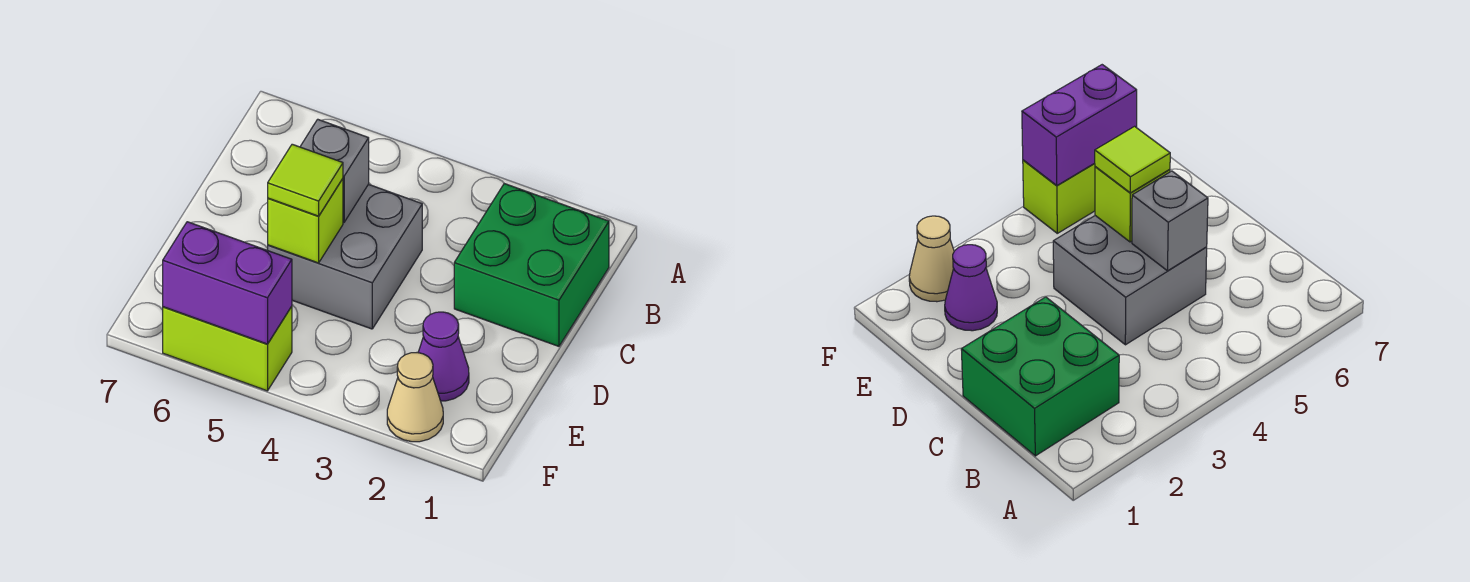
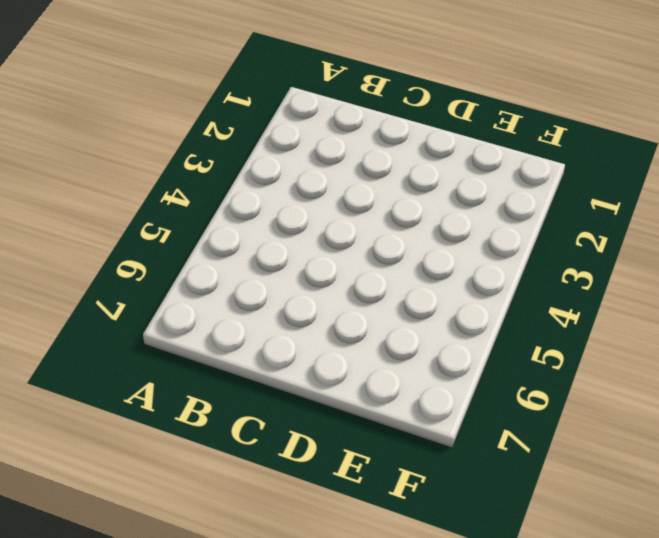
none -> green 2x2 brick [454,184,609,346]
none -> grey 2x2 brick [268,184,422,329]

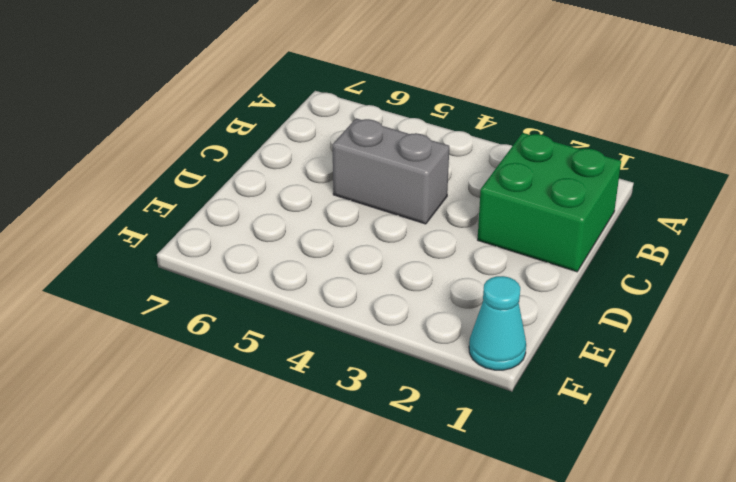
grey 1x2 brick [332,118,449,224] -> grey 2x2 brick [268,184,422,329]
cyan 1x1 cone [469,276,526,370] -> none
none -> purple 1x1 cone [418,312,469,401]
none -> tan 1x1 cone [387,353,443,442]

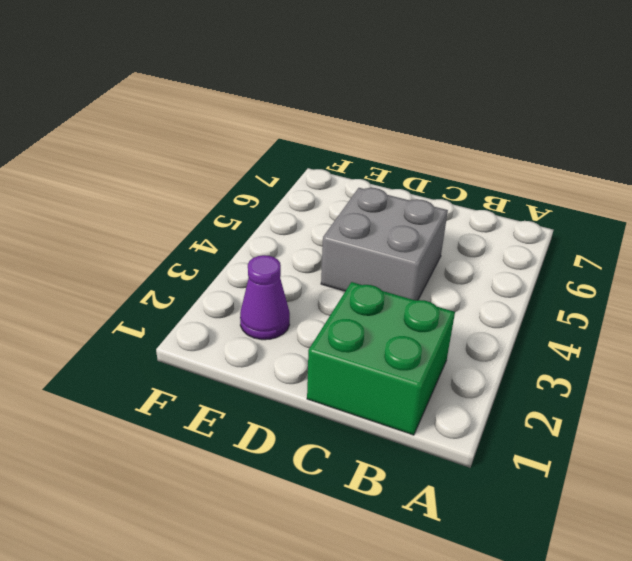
none -> tan 1x1 cone [387,353,443,442]
none -> lime 1x2 brick [163,306,292,391]

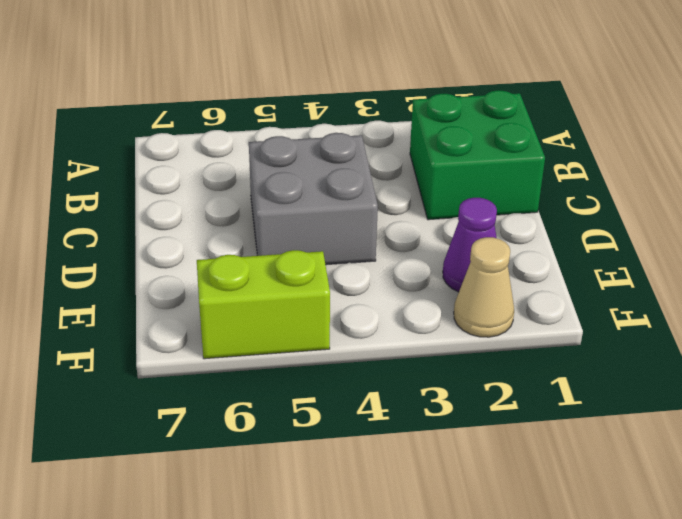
none -> grey 1x1 brick [300,119,369,222]
none -> lime 1x1 brick [268,179,343,263]

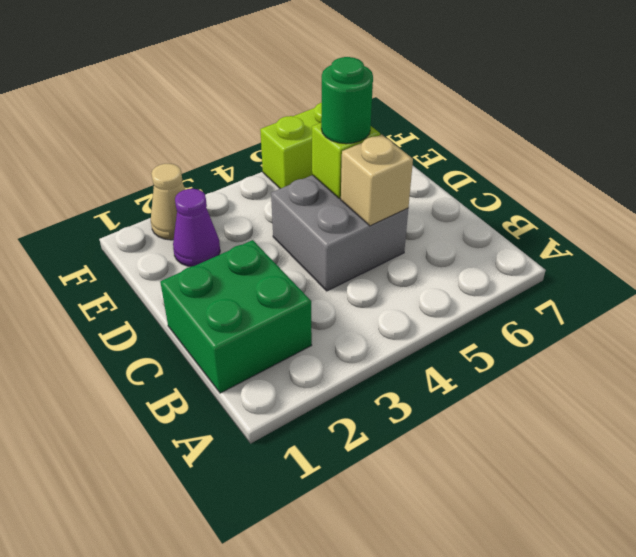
tan 1x1 brick [341,135,413,226] -> grey 1x1 brick [300,119,369,222]
green 1x1 round brick [321,57,373,144] -> lime 1x1 tile [268,144,343,216]
none -> purple 1x2 brick [163,222,292,344]

